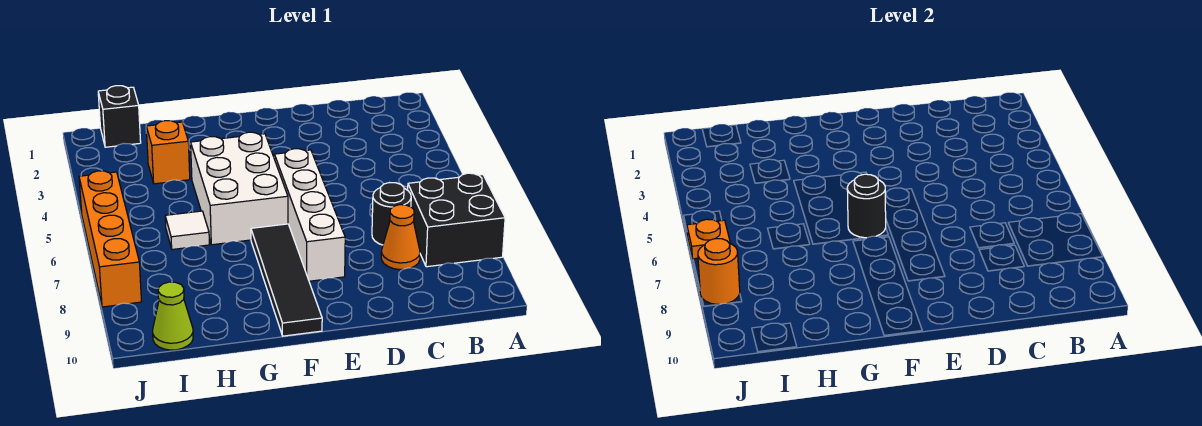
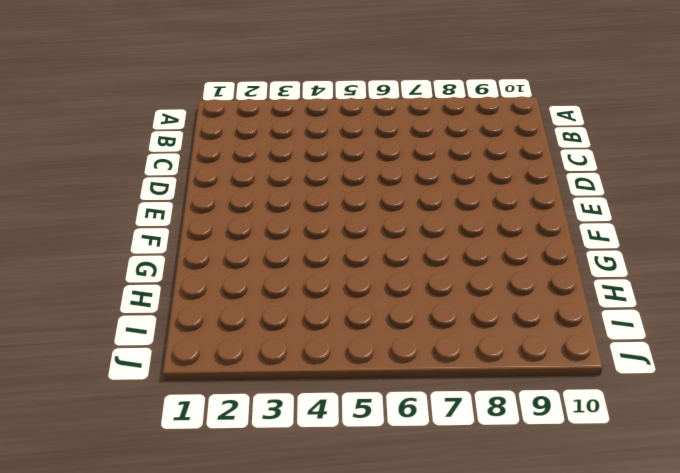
none -> black 2x2 brick [408,173,505,267]
none -> black 1x1 round brick [372,183,411,245]
none -> orange 1x1 cone [381,205,420,270]

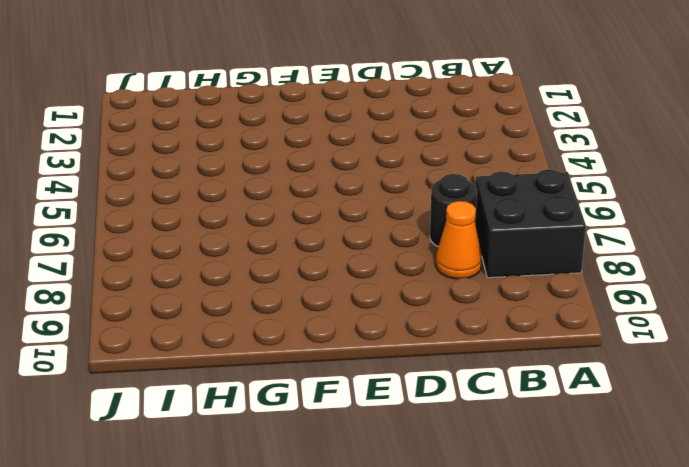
none -> white 1x4 brick [274,149,345,281]
none -> white 2x3 brick [191,132,288,245]
none -> black 1x4 tile [251,224,322,336]

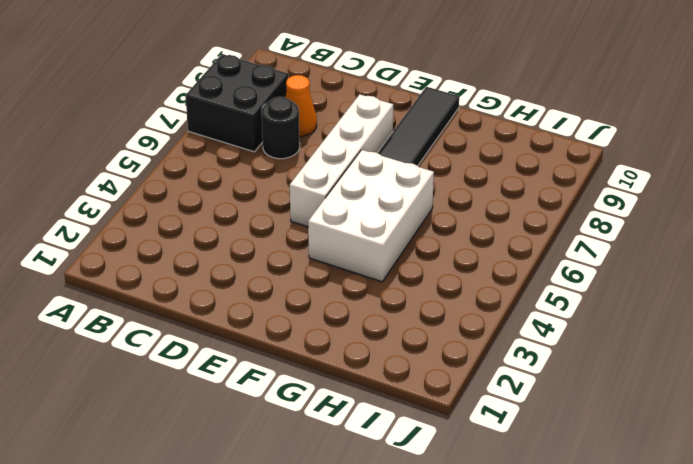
none -> orange 1x1 brick [146,121,190,184]
none -> white 1x1 tile [165,211,209,249]
none -> black 1x1 brick [98,86,141,147]

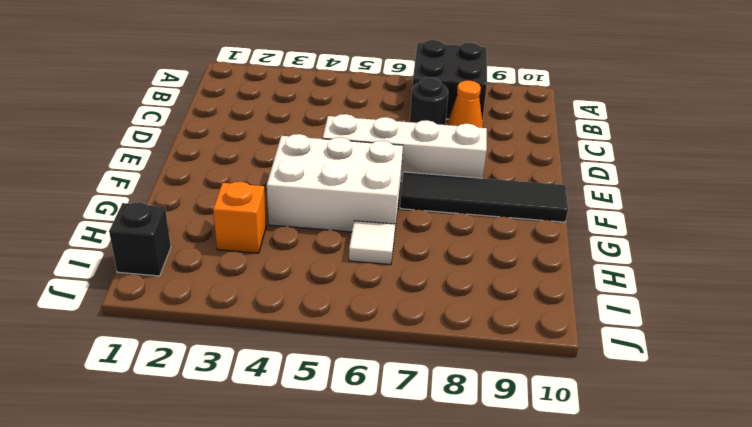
none -> lime 1x1 cone [153,282,193,350]
none -> orange 1x4 brick [79,171,142,307]
none -> black 1x1 round brick [847,174,886,238]

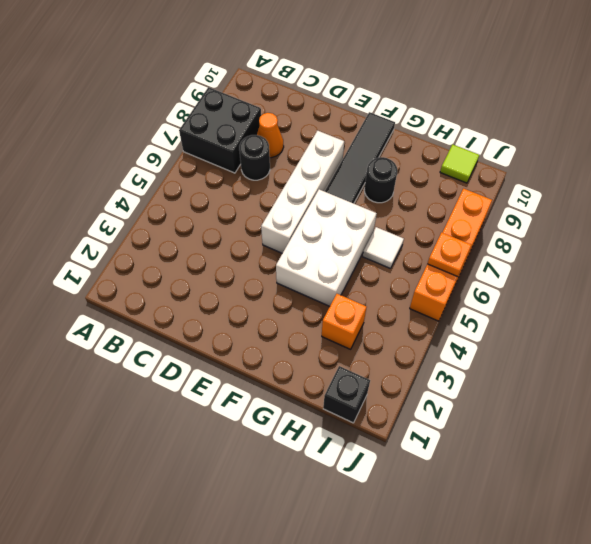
black 1x1 round brick [364,157,397,203] -> black 1x1 round brick moved to [847,174,886,238]
lime 1x1 tile [440,144,479,183] -> lime 1x1 cone [153,282,193,350]
none -> orange 1x1 round brick [698,239,740,305]

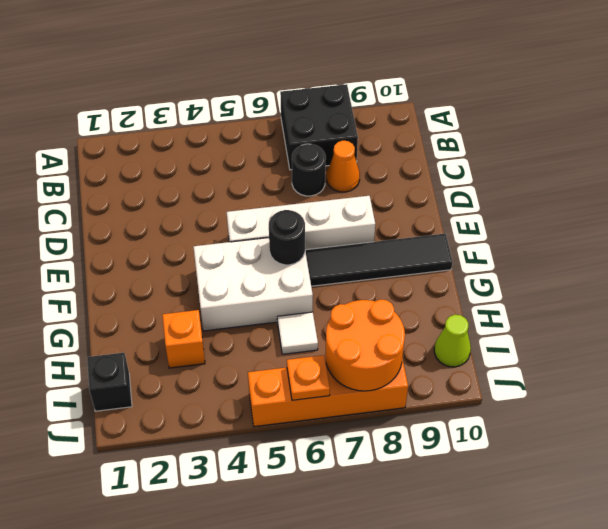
orange 2x2 round brick [325,299,405,391] -> orange 1x1 round brick [698,239,740,305]

